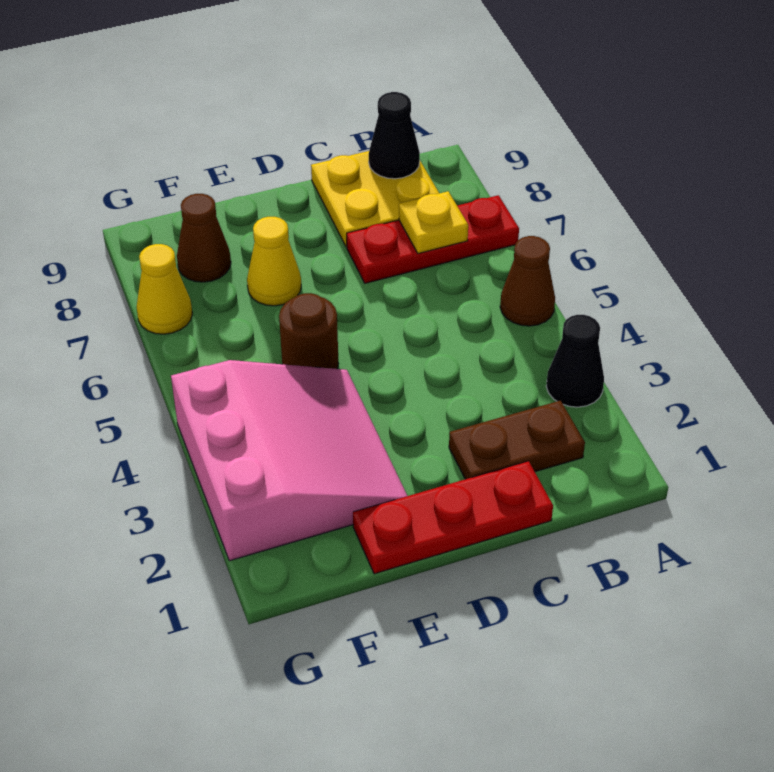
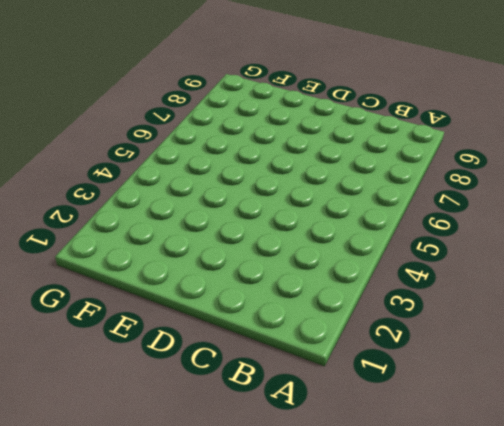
none -> black 1x1 cone [546,315,604,407]
none -> brown 1x1 cone [500,236,555,326]
none -> red 1x3 plate [347,195,519,283]

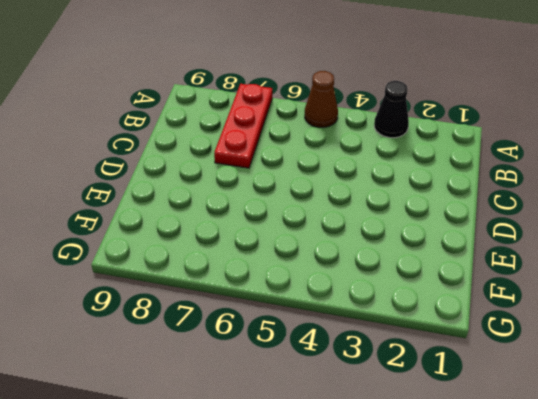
none -> brown 1x2 plate [449,401,585,479]
none -> yellow 2x2 plate [311,151,439,247]
none -> red 1x3 plate [353,461,553,574]

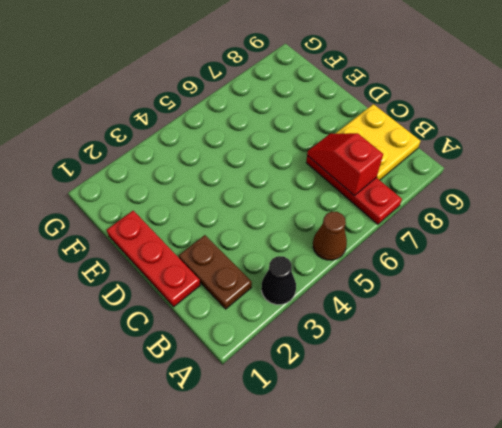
red 1x2 slope [307,133,383,196] -> yellow 1x1 plate [399,191,468,253]
none -> pink 3x3 slope [171,360,407,561]
none -> brown 1x1 round brick [279,293,339,369]
none -> yellow 1x1 cone [247,217,301,306]

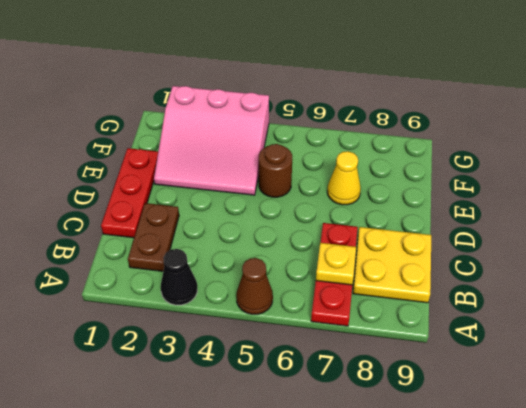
none -> brown 1x1 cone [177,194,231,282]
none -> yellow 1x1 cone [136,244,192,334]
none -> black 1x1 cone [369,92,420,179]

